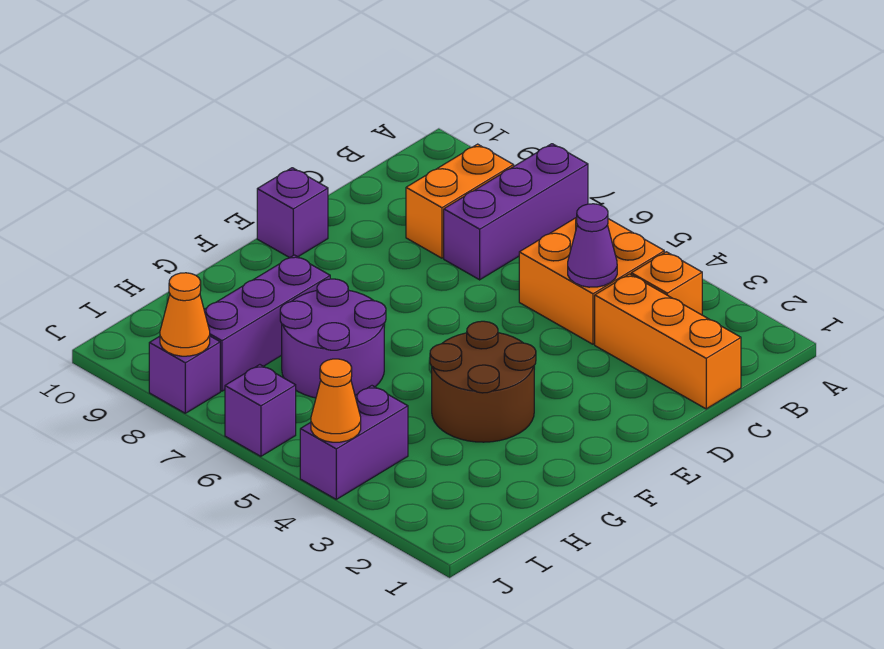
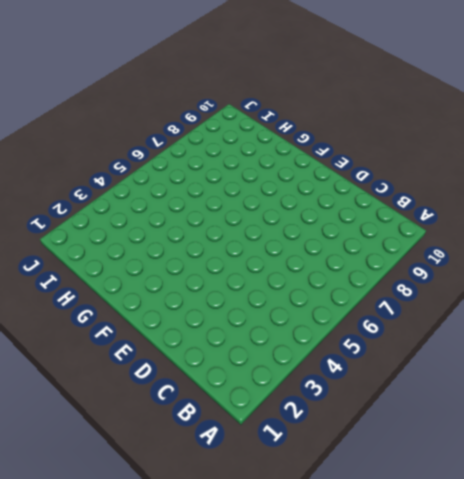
none -> purple 1x3 brick [444,144,588,280]
none -> orange 1x1 brick [631,252,702,315]
none -> orange 2x2 brick [519,218,664,344]

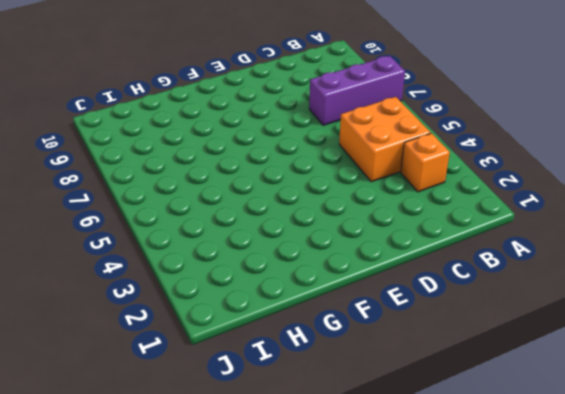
none -> orange 1x2 brick [406,144,514,258]
none -> orange 1x3 brick [595,274,741,409]
none -> purple 1x1 brick [257,168,328,258]

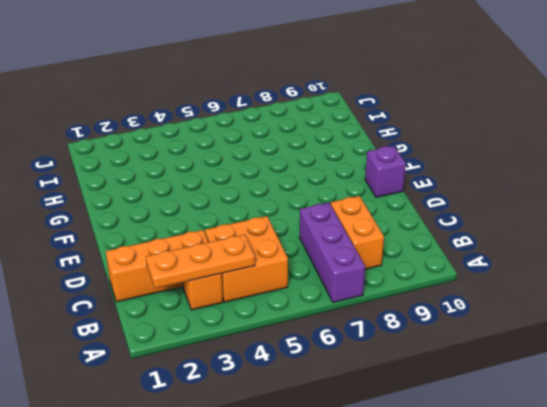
orange 1x3 plate [146,235,255,288] -> none
none -> brown 2x2 round brick [430,321,536,442]
none -> purple 2x2 round brick [280,279,386,398]
none -> purple 1x3 brick [204,255,330,391]

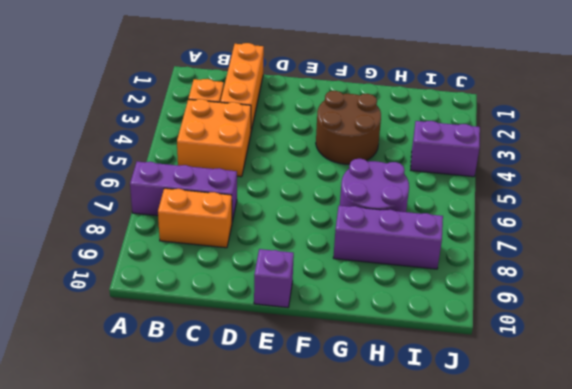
none -> purple 1x1 brick [225,365,296,456]
none -> purple 1x1 brick [149,336,220,413]
none -> purple 1x1 cone [568,204,617,287]

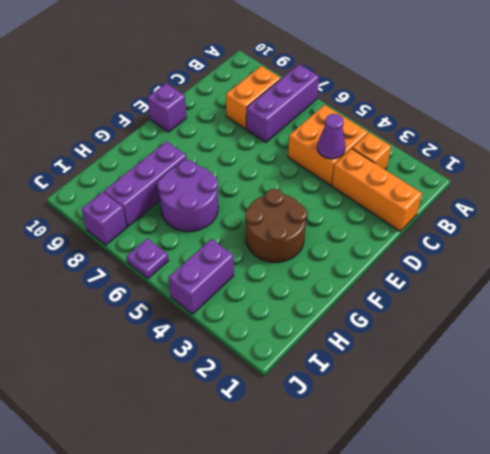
purple 1x1 plate [126,238,169,279] -> purple 1x1 brick [225,365,296,456]
none -> orange 1x1 cone [311,359,361,442]
none -> orange 1x1 cone [160,273,210,356]

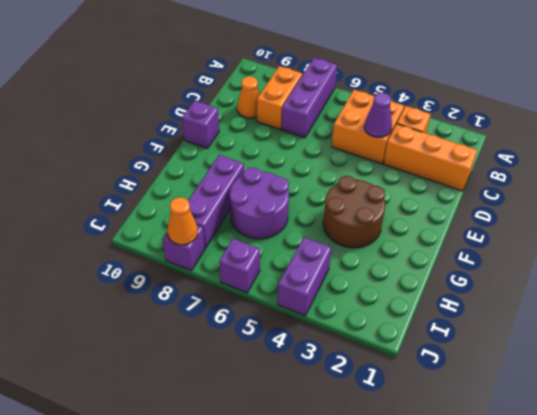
orange 1x1 cone [237,76,260,118] -> orange 1x1 cone moved to [311,359,361,442]

